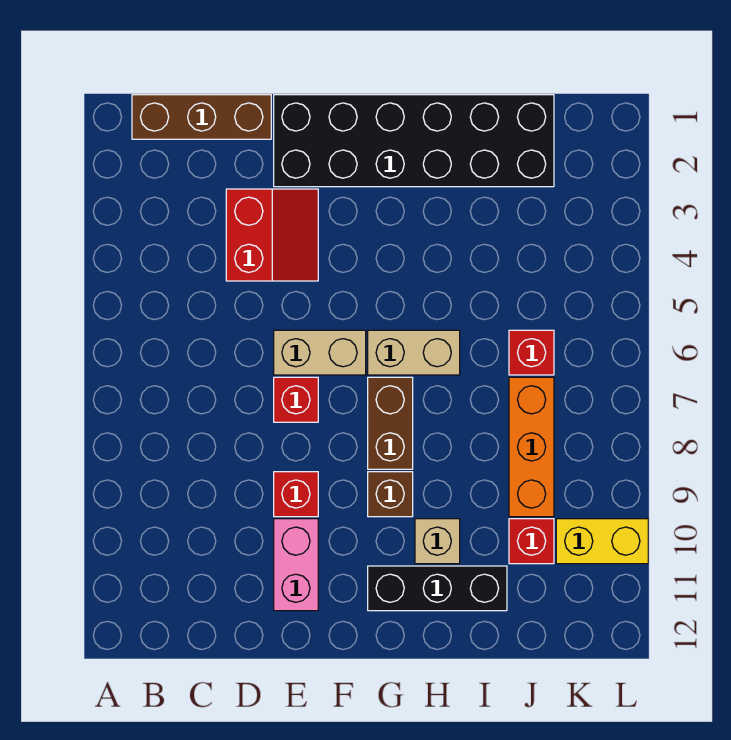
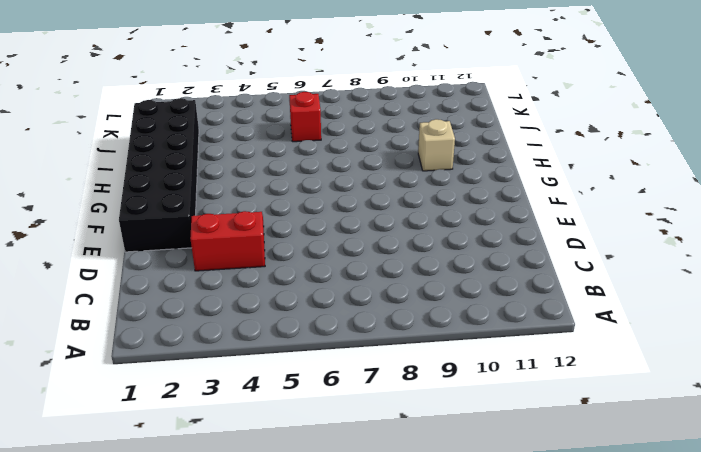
none -> brown 1x3 brick [132,95,271,139]
none -> tan 1x2 brick [274,330,366,375]
none -> red 1x1 brick [274,377,318,422]

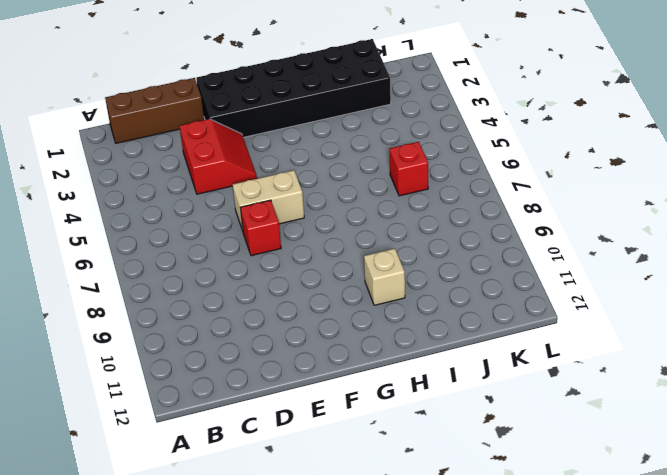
none -> red 1x1 brick [274,472,318,517]
none -> pink 1x2 brick [274,519,318,611]
none -> tan 1x2 brick [368,330,460,375]

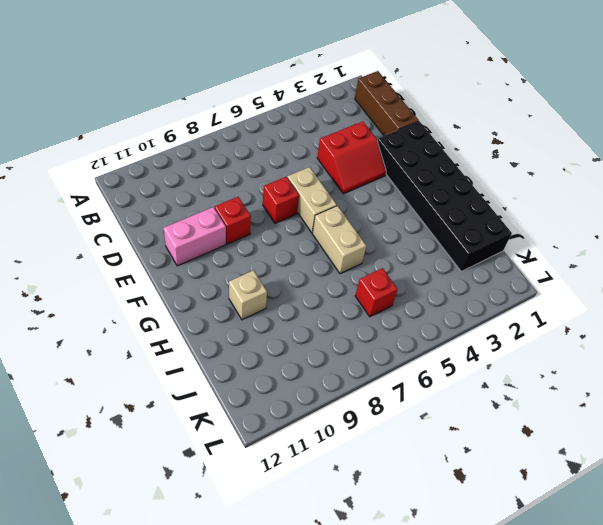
none -> brown 1x2 brick [368,377,413,469]
none -> brown 1x1 brick [368,472,413,517]
none -> black 1x3 brick [368,566,507,611]

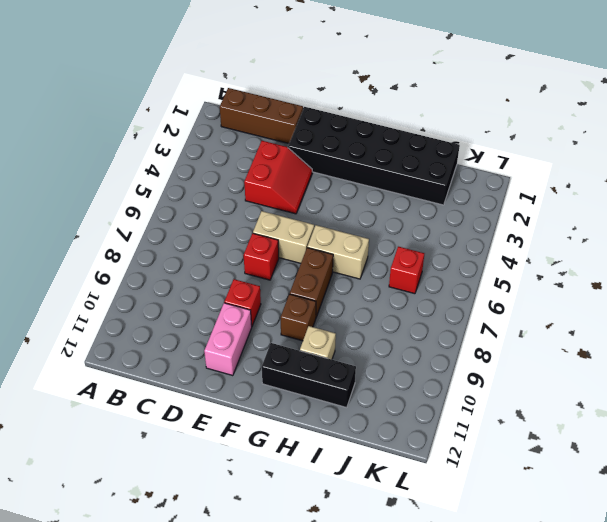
none -> orange 1x3 brick [509,377,554,517]
none -> red 1x1 brick [509,519,554,564]
none -> yellow 1x2 brick [556,519,648,564]

